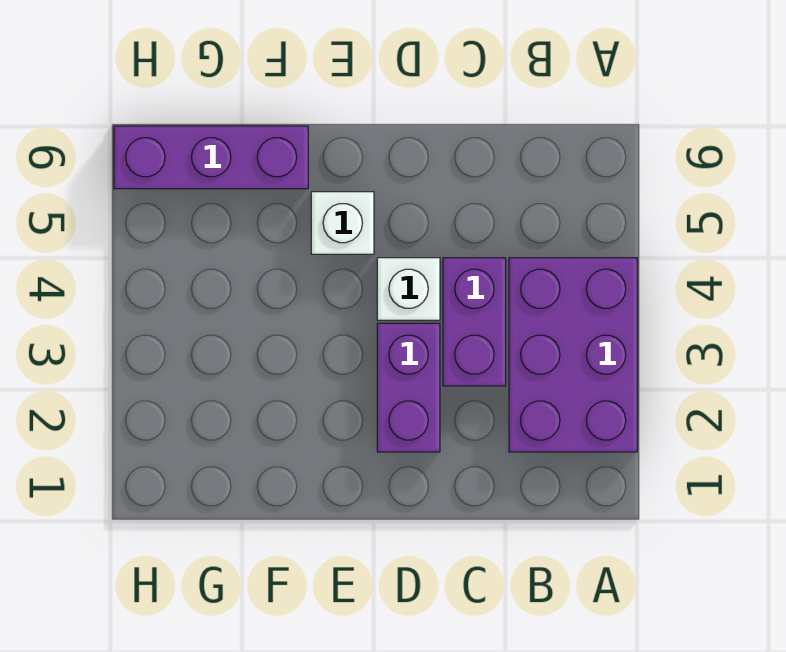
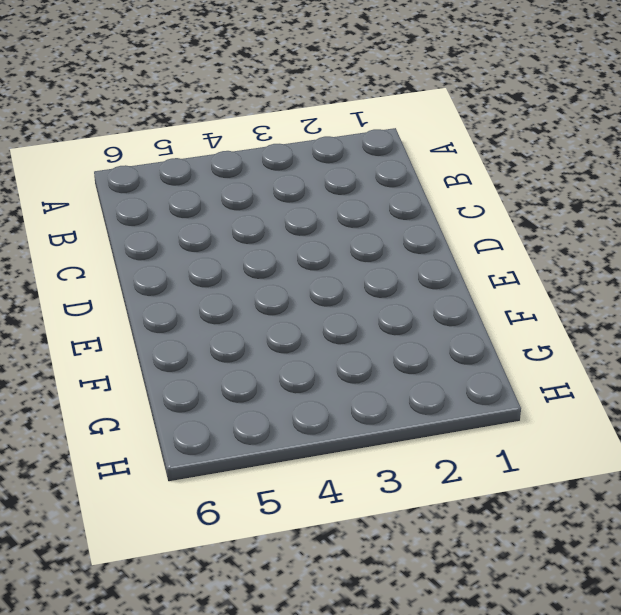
none -> purple 2x3 brick [509,258,637,452]
none -> purple 1x2 brick [443,258,506,386]

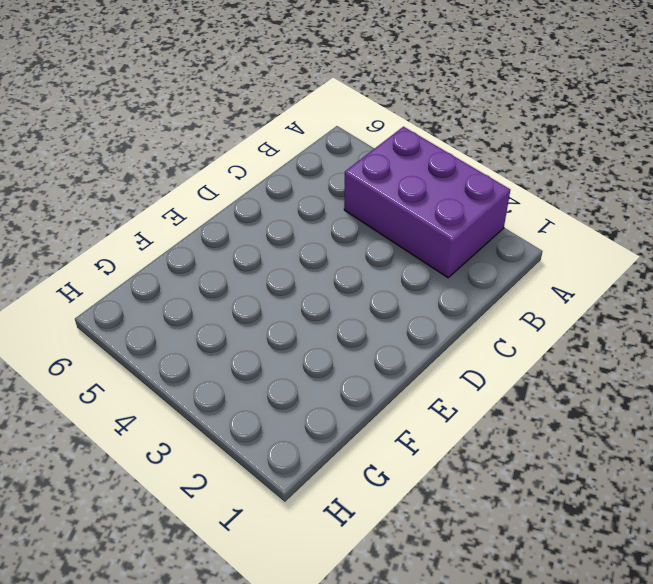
none -> purple 1x2 brick [443,258,506,386]
none -> purple 1x2 brick [377,323,440,452]

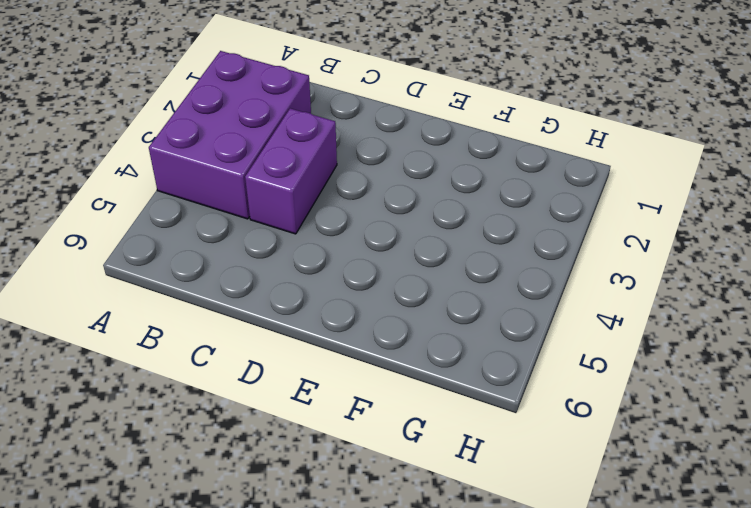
none -> purple 1x2 brick [377,323,440,452]
none -> white 1x1 brick [377,258,440,320]

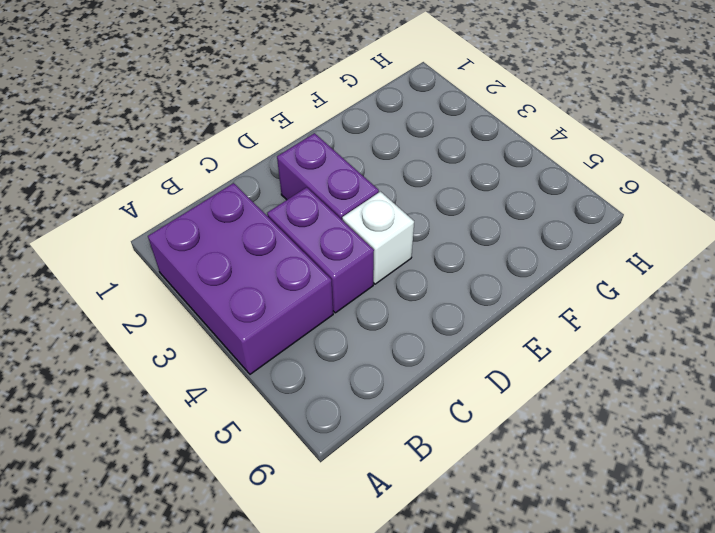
none -> white 1x1 brick [311,192,374,254]
none -> purple 1x3 brick [114,126,308,189]

